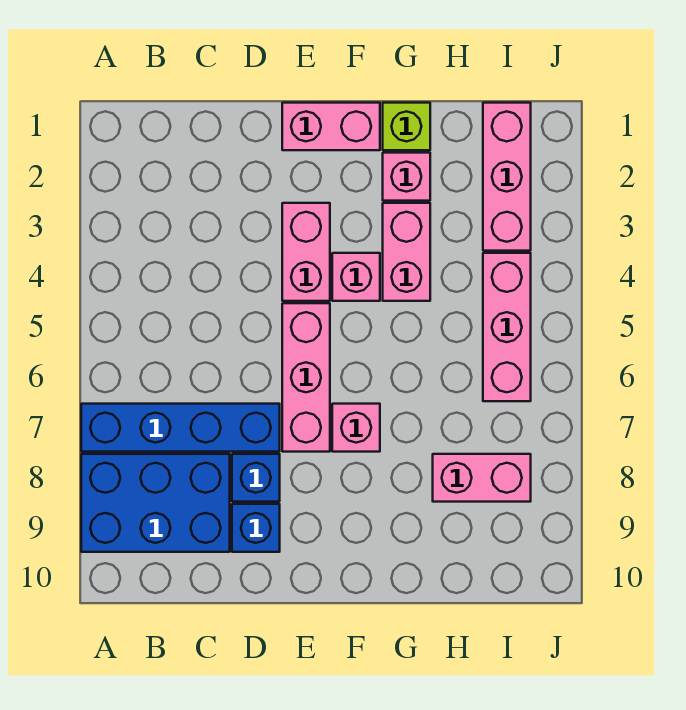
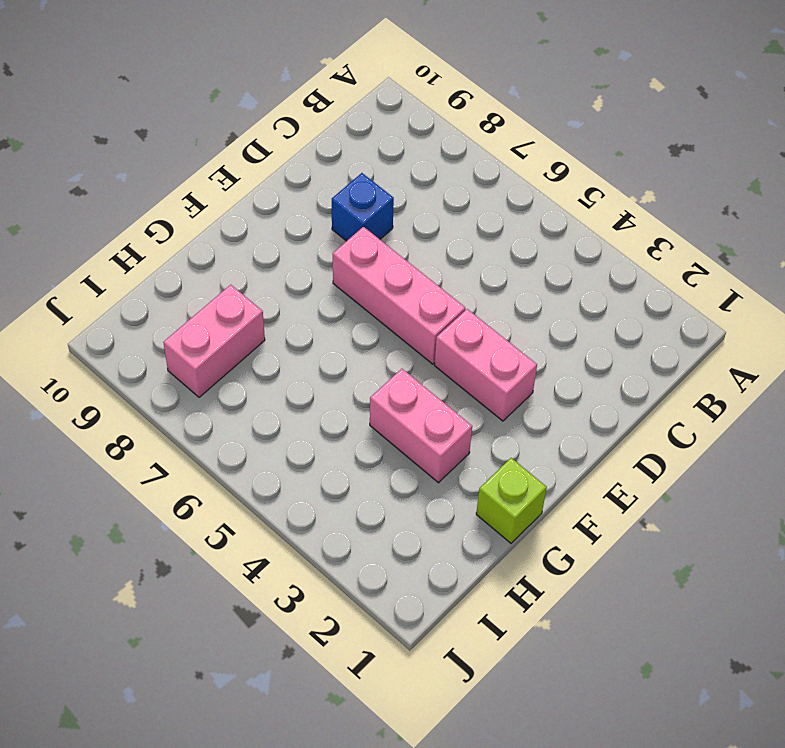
none -> blue 1x4 brick [81,404,280,452]
none -> blue 2x3 brick [81,454,230,552]
none -> blue 1x1 brick [232,504,280,552]

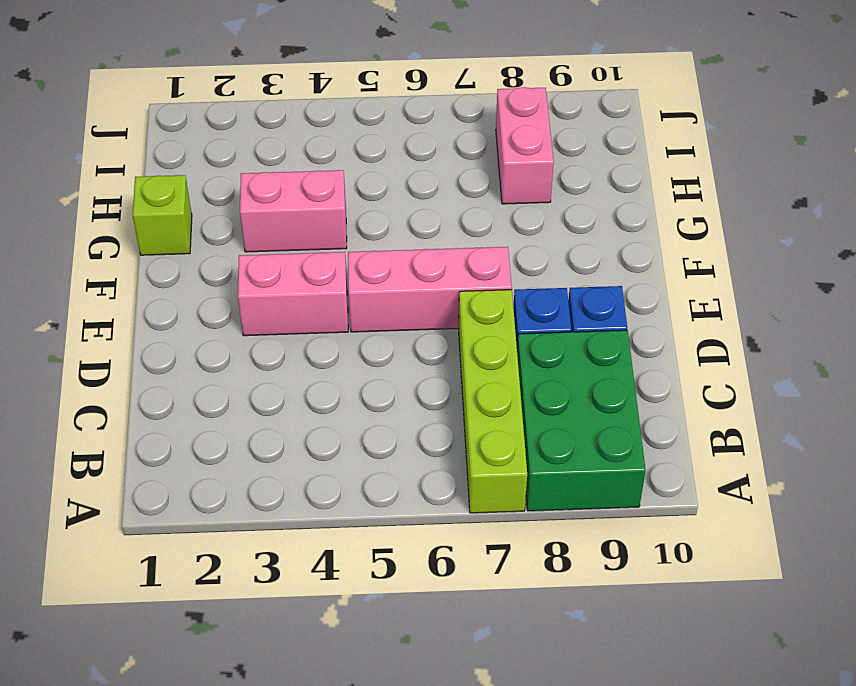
lime 1x4 brick [459,290,527,513] -> blue 1x4 brick [81,404,280,452]
green 2x3 brick [517,330,646,511] -> blue 2x3 brick [81,454,230,552]
none -> pink 1x2 brick [282,103,380,150]
none -> pink 1x1 brick [332,253,380,301]
none -> pink 1x1 brick [332,404,380,452]

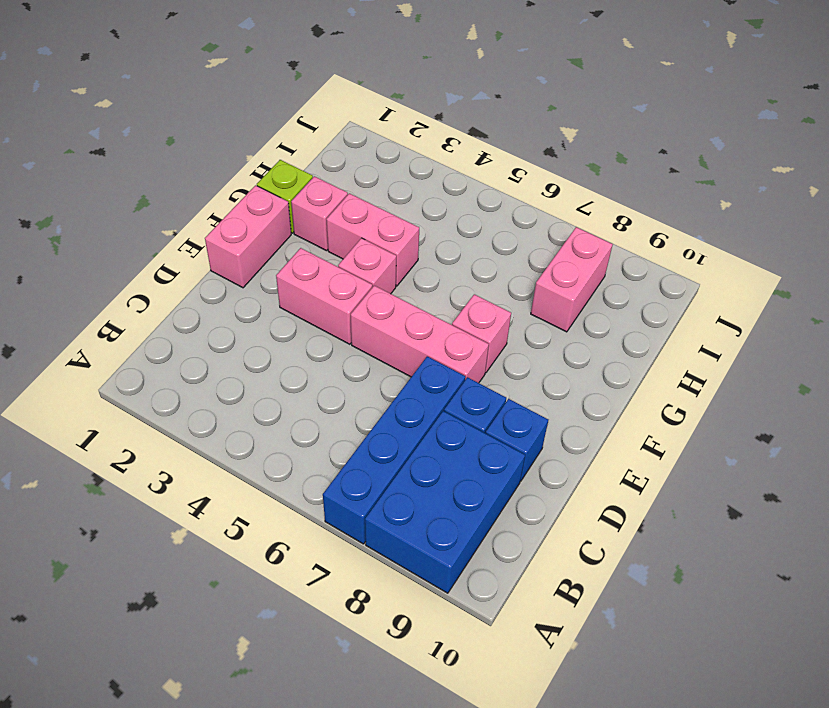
none -> pink 1x3 brick [483,103,531,251]
none -> pink 1x3 brick [483,253,531,401]

